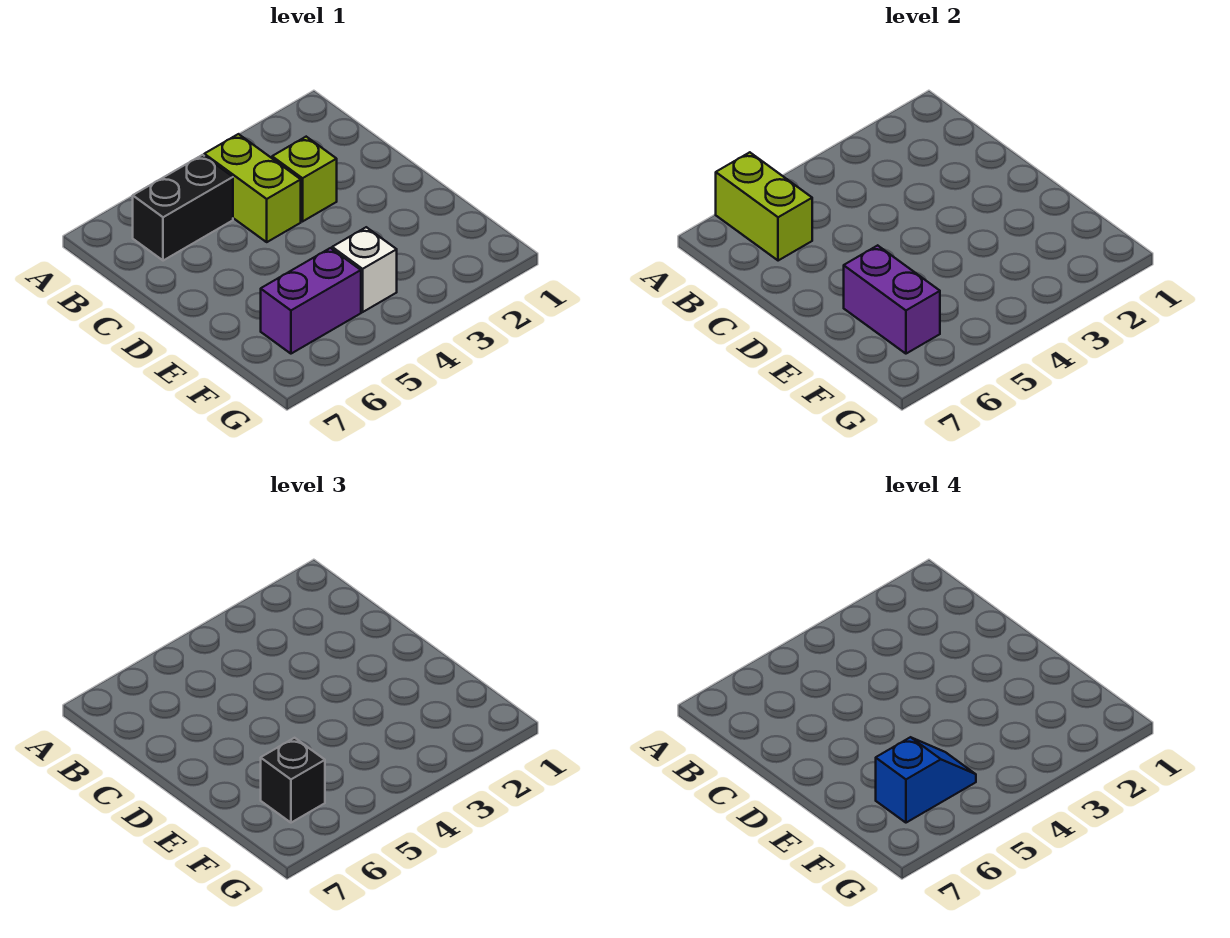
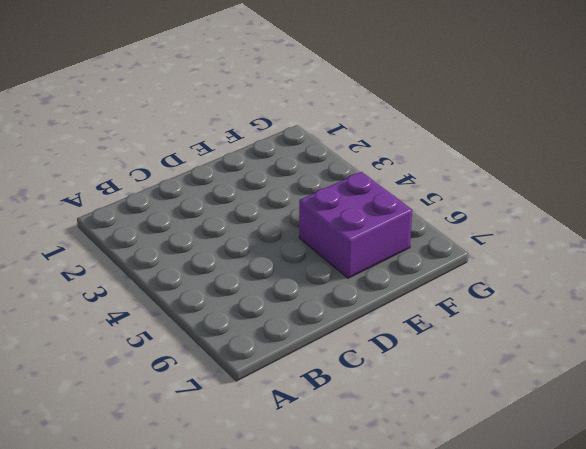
purple 2x2 brick [299,172,412,278] -> purple 1x2 brick [261,248,361,354]
none -> lime 1x2 brick [204,134,301,242]
none -> black 1x2 brick [133,155,233,261]

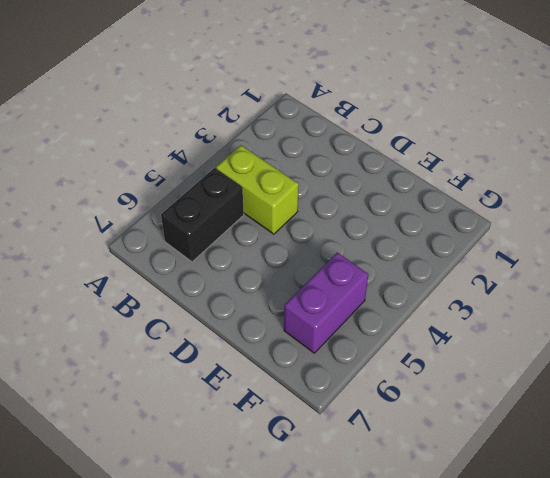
none -> lime 1x1 brick [272,137,337,221]
none -> white 1x1 brick [332,227,397,312]

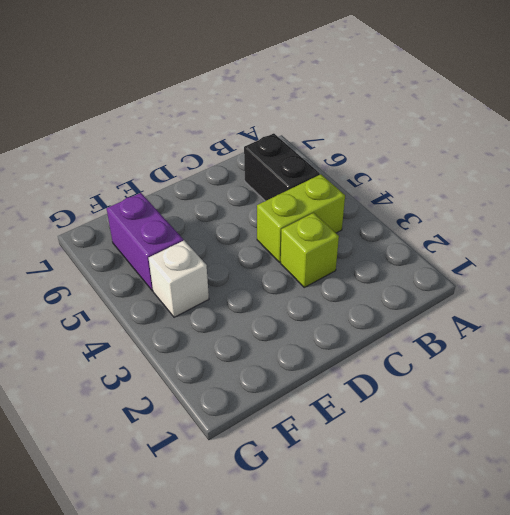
none -> lime 1x2 brick [716,152,812,261]
none -> purple 1x2 brick [844,245,940,354]

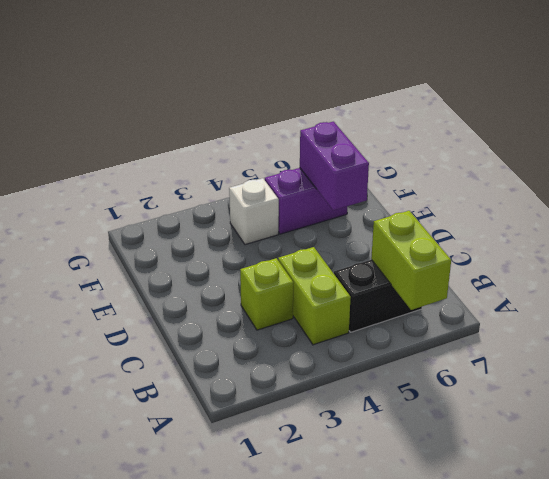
none -> black 1x1 brick [261,738,325,823]
none -> blue 1x2 slope [876,737,976,823]

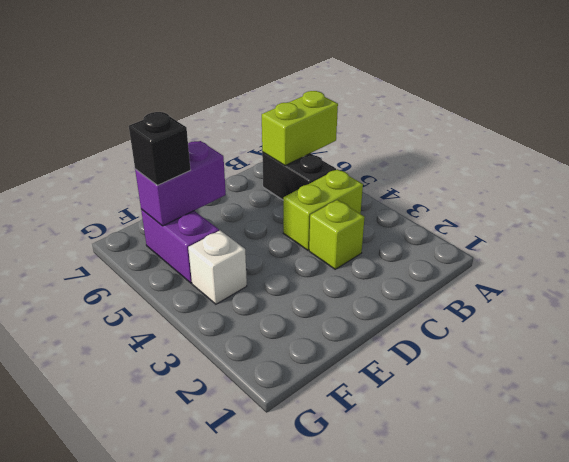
none -> blue 1x2 slope [876,737,976,823]

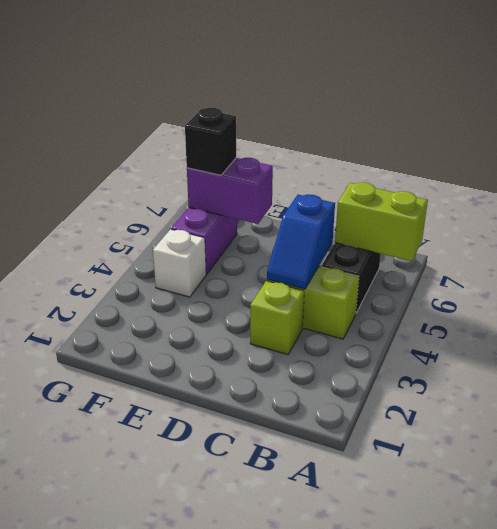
blue 1x2 slope [267,194,335,289] -> blue 1x2 slope moved to [876,737,976,823]

